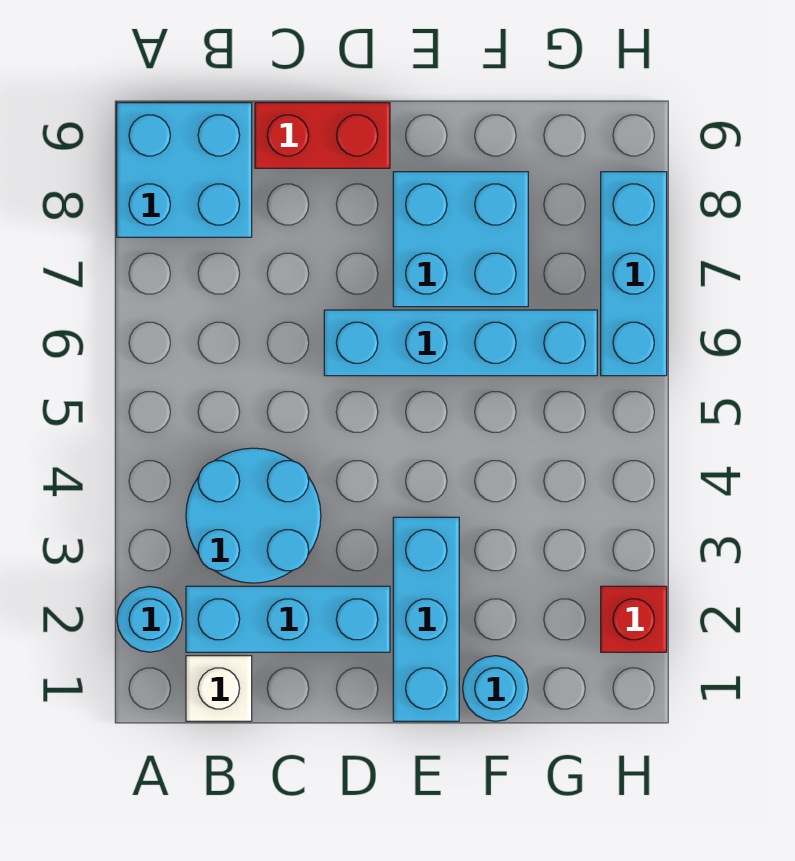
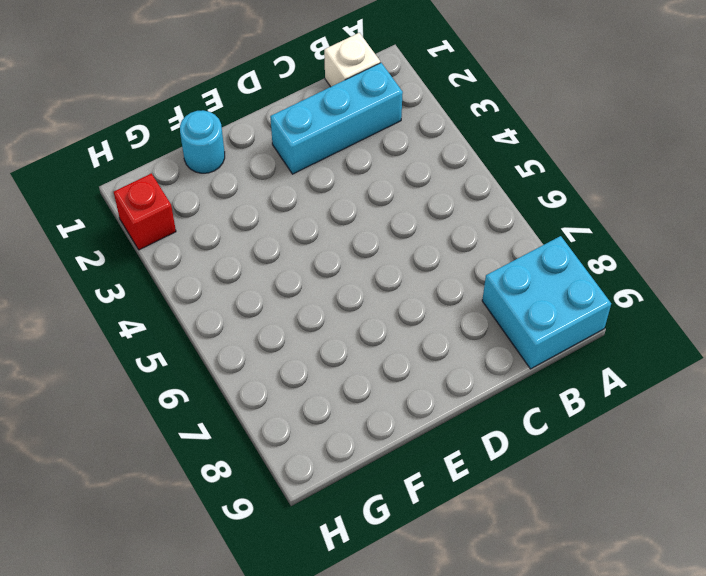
none -> cyan 1x1 round brick [117,586,183,652]
none -> cyan 2x2 round brick [186,448,321,583]
none -> red 1x2 brick [255,103,390,168]

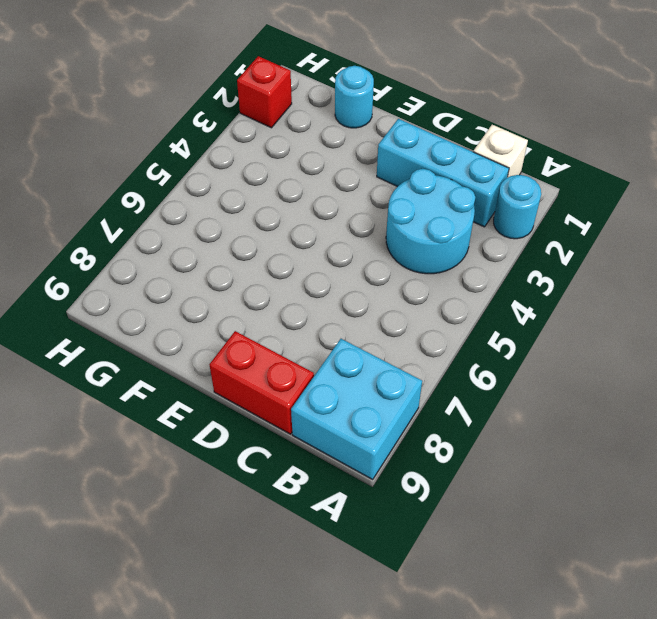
none -> cyan 1x4 brick [324,310,597,376]
none -> cyan 1x3 brick [393,517,459,721]
none -> cyan 2x2 brick [393,172,528,307]

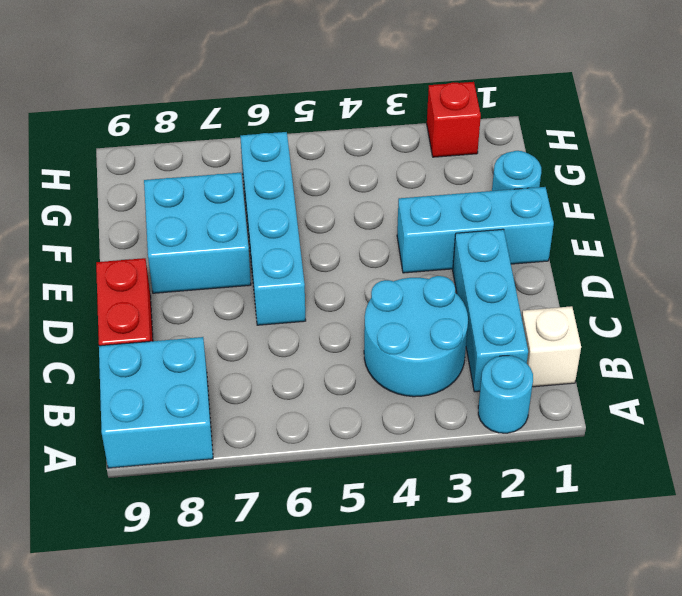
none -> cyan 1x3 brick [601,172,667,376]

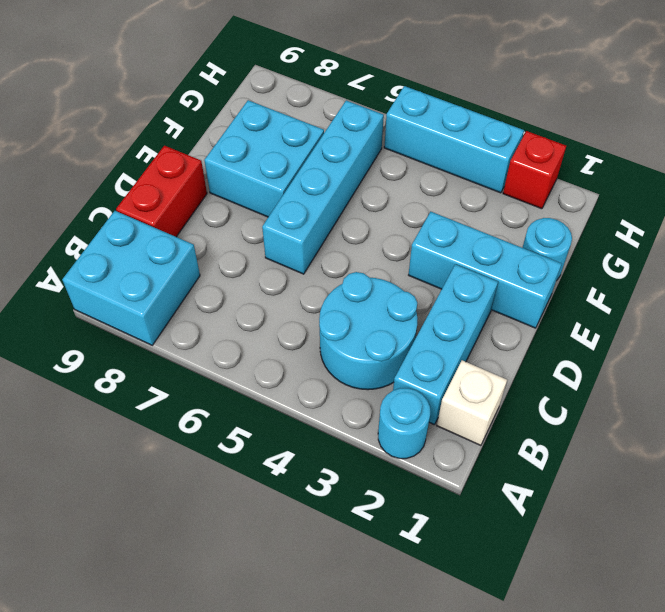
cyan 1x3 brick [384,86,524,193] -> cyan 1x3 brick moved to [601,172,667,376]

